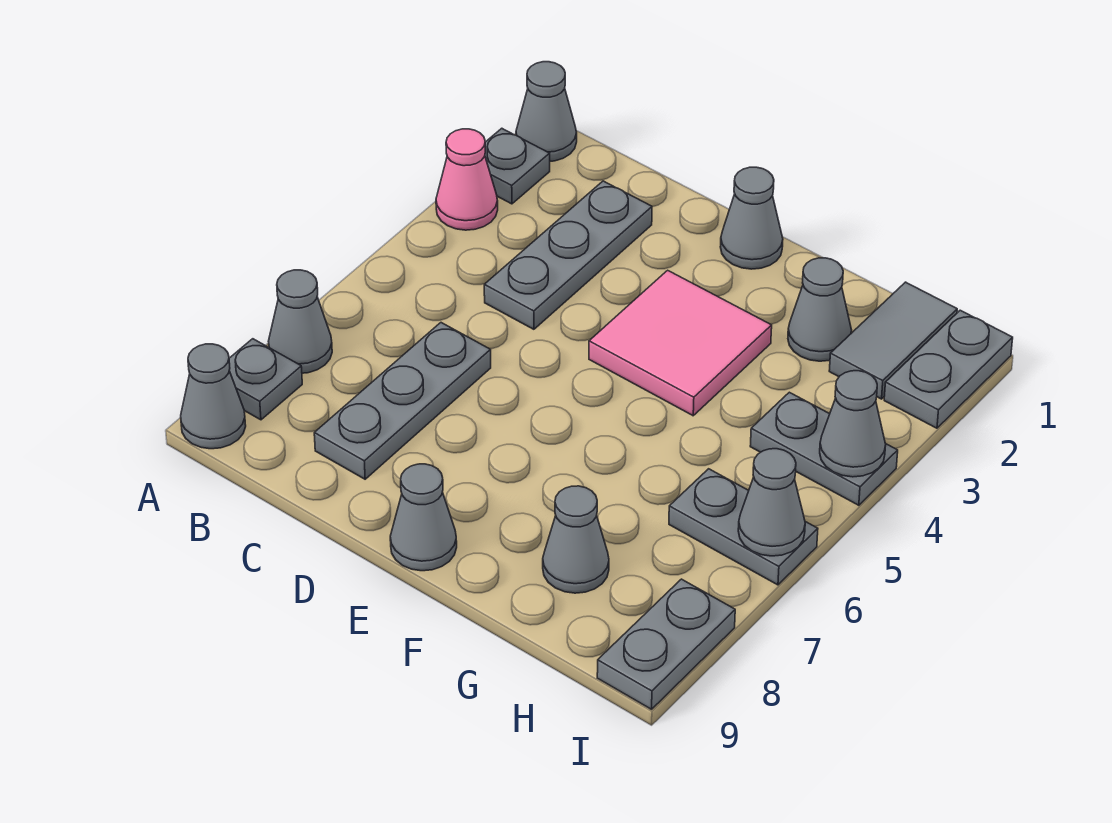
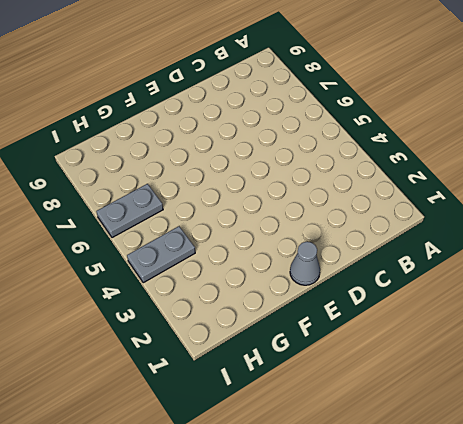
none -> grey 1x1 cone [516,62,577,161]
none -> grey 1x1 plate [485,128,550,204]
none -> pink 1x1 cone [436,129,498,230]

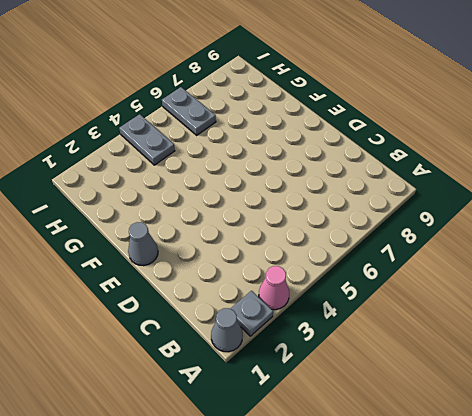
none -> grey 1x1 cone [268,270,332,373]
none -> grey 1x1 plate [229,339,302,420]
none -> grey 1x1 cone [181,344,246,449]

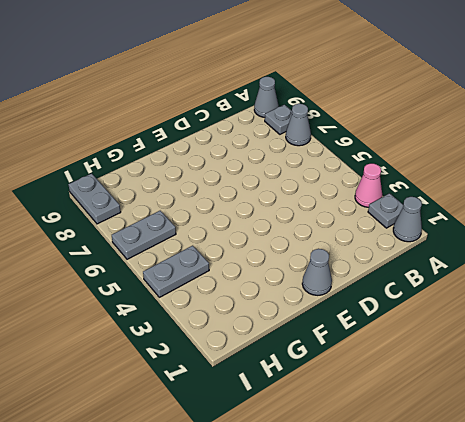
none -> grey 1x3 plate [484,181,652,329]
none -> grey 1x3 plate [314,323,491,479]
none -> pink 2x2 tile [589,270,772,416]

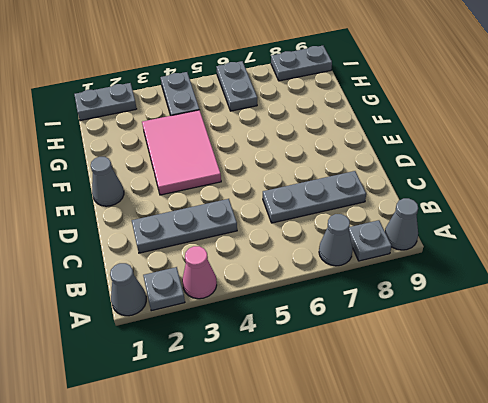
pink 2x3 tile [142,110,221,195] -> pink 2x2 tile [589,270,772,416]
none -> grey 1x1 cone [390,464,457,571]
none -> grey 1x1 cone [788,258,852,361]
none -> grey 1x1 cone [543,486,609,593]

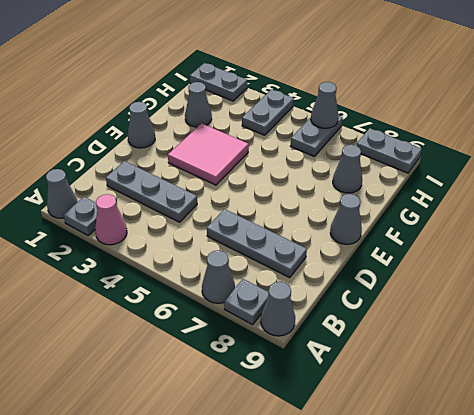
none -> grey 1x2 tile [829,282,957,399]
none -> grey 1x1 cone [820,371,886,477]

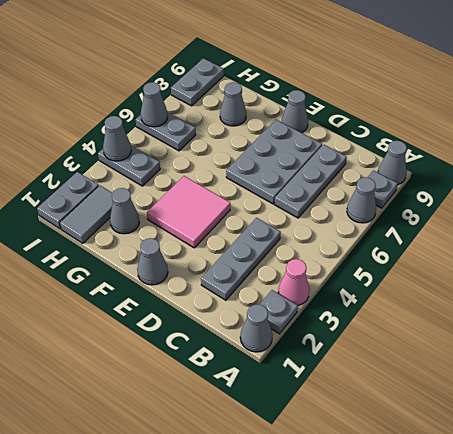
grey 2x3 plate [226,120,322,204] -> none

